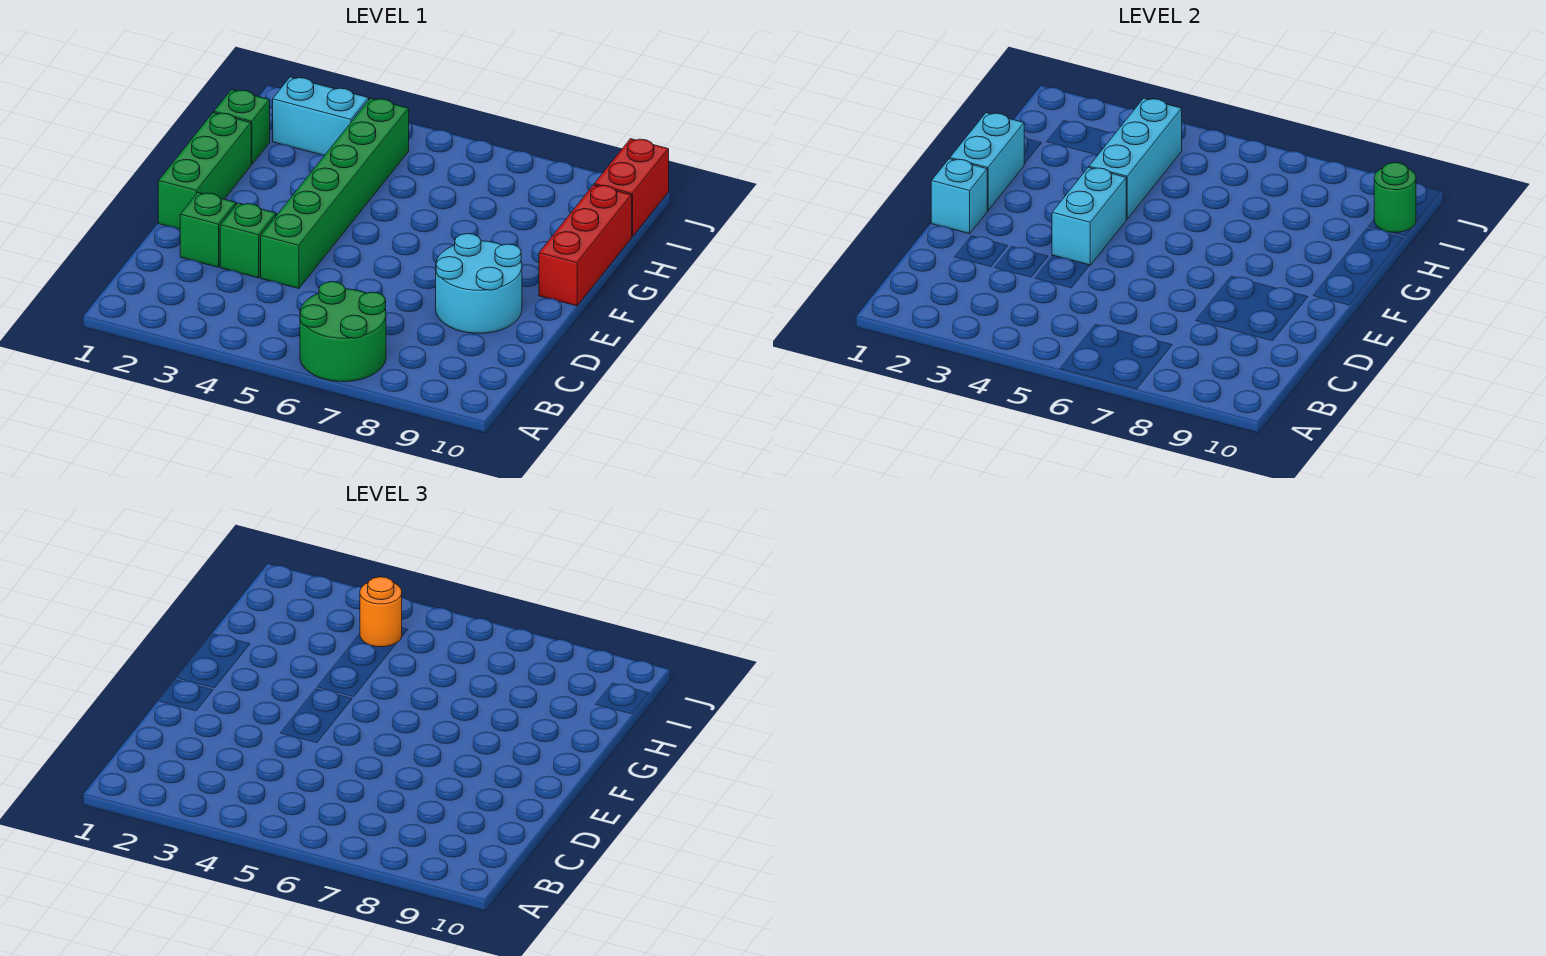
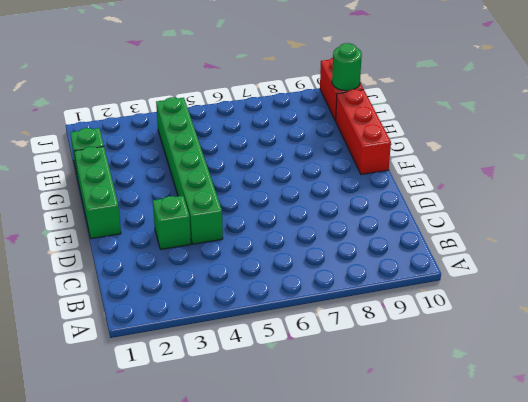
none -> green 2x2 round brick [300,282,386,382]
none -> green 1x1 brick [180,193,236,267]
none -> cyan 2x2 round brick [436,234,522,333]

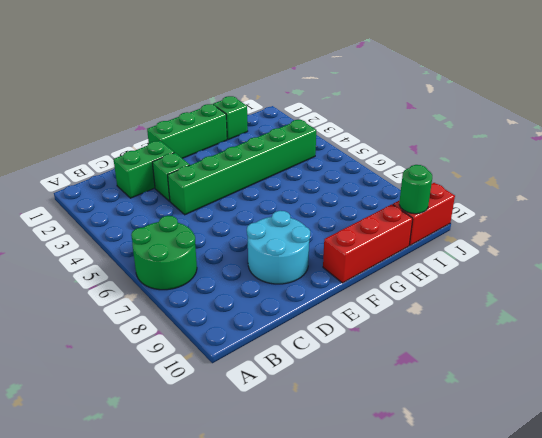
green 1x2 brick [113,141,174,198] -> green 1x1 brick [180,193,236,267]
none -> cyan 1x2 brick [273,77,369,155]
none -> cyan 1x1 brick [931,159,988,234]
none -> cyan 1x2 brick [1052,167,1126,265]

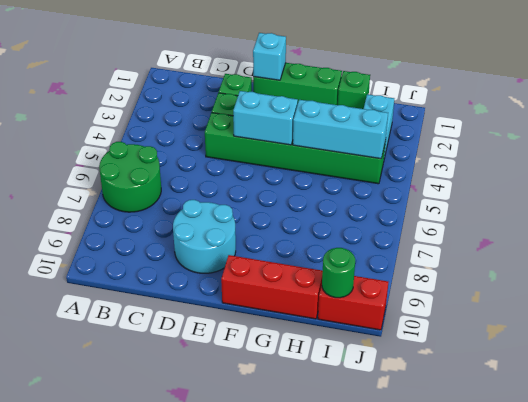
none -> cyan 1x2 brick [950,113,1024,210]
none -> orange 1x1 round brick [360,577,402,647]

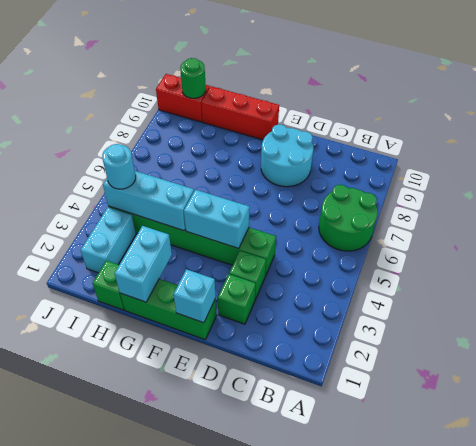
cyan 1x2 brick [115,226,172,302] -> cyan 1x2 brick turned to [950,113,1024,210]
cyan 1x1 round brick [102,144,136,189] -> orange 1x1 round brick [360,577,402,647]

